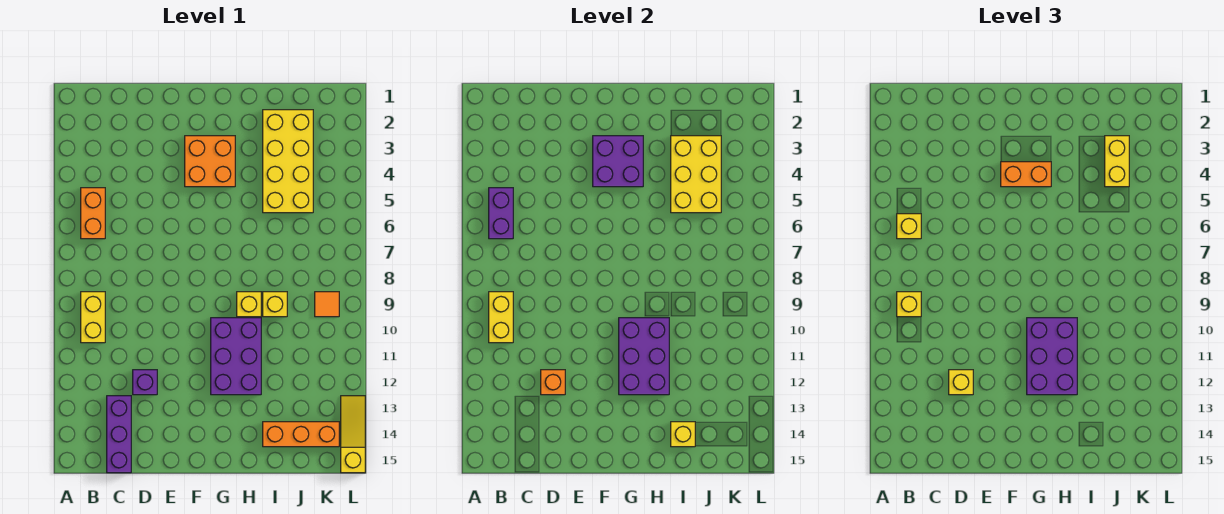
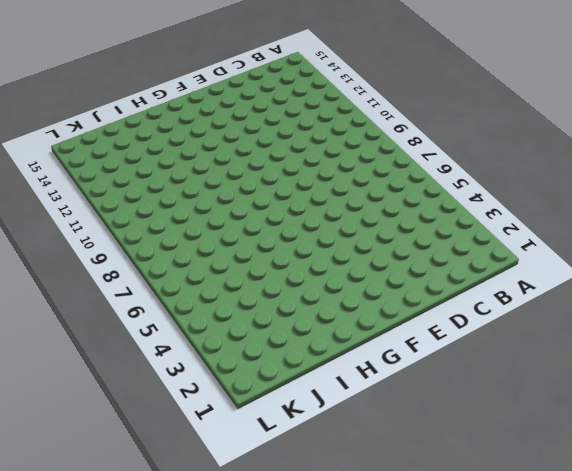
none -> orange 1x2 brick [81,188,105,239]
none -> yellow 1x2 brick [81,292,105,343]
none -> purple 1x3 brick [107,396,131,473]

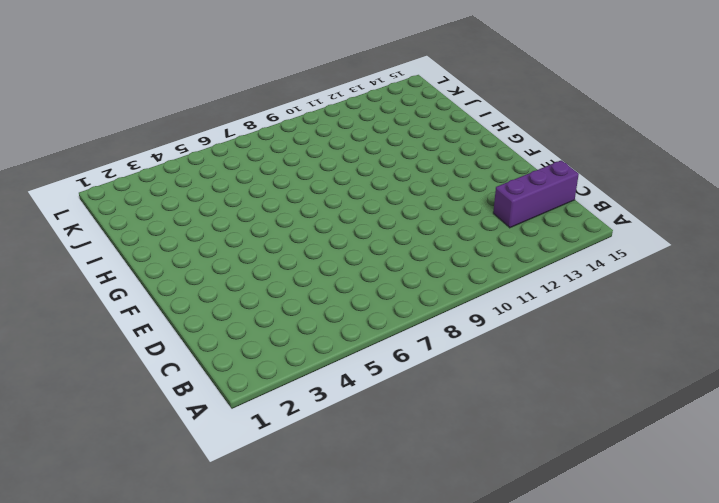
none -> orange 1x2 brick [81,188,105,239]
none -> yellow 1x2 brick [81,292,105,343]
none -> purple 1x1 brick [133,370,157,395]

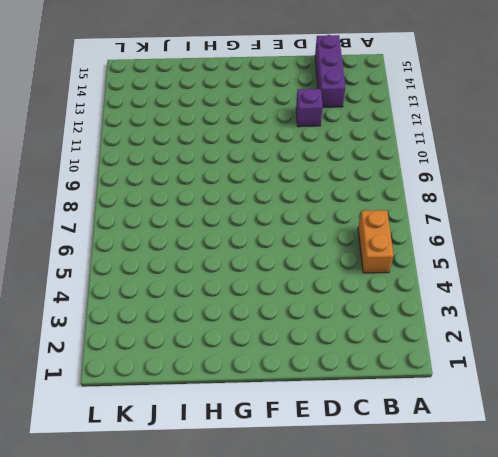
none -> yellow 1x2 brick [81,292,105,343]
none -> orange 2x2 brick [185,136,235,187]
none -> purple 2x3 brick [211,318,261,395]

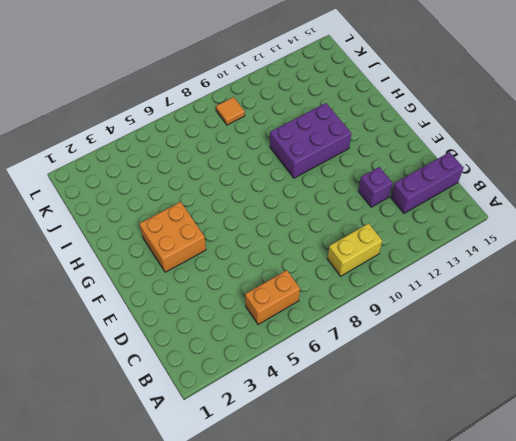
none -> yellow 1x1 brick [237,292,261,317]
none -> yellow 2x4 brick [263,110,313,213]
none -> yellow 1x1 brick [263,292,287,317]

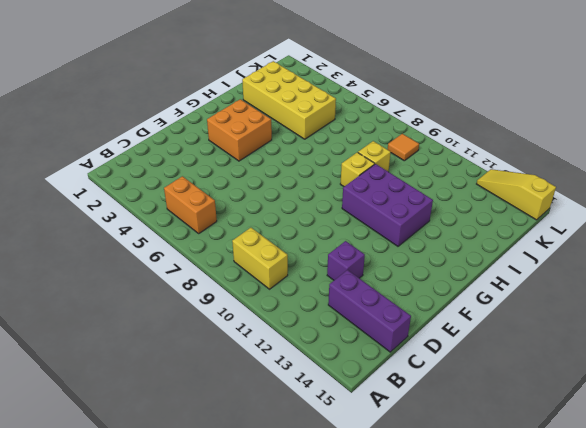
none -> orange 1x3 brick [263,422,339,447]
none -> purple 1x2 brick [489,188,513,239]
none -> yellow 1x2 brick [489,292,513,343]

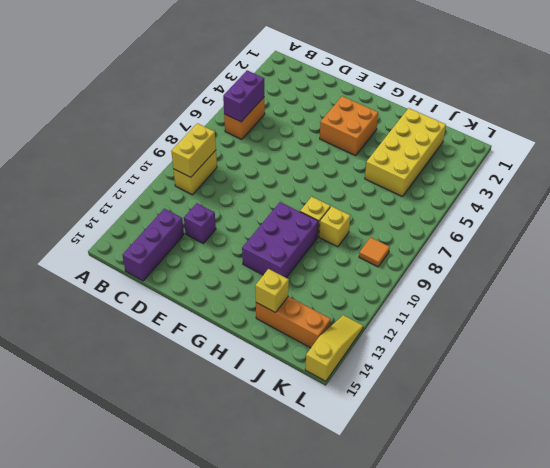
none -> orange 1x1 brick [541,370,565,395]
none -> purple 2x2 brick [593,136,643,187]
none -> purple 2x3 brick [619,318,669,395]

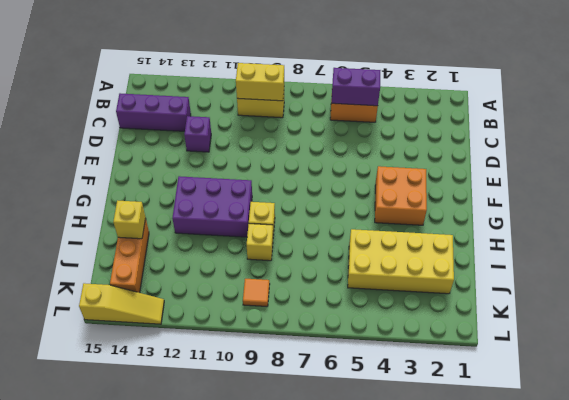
none -> orange 1x1 brick [541,370,565,395]
none -> purple 2x2 brick [593,136,643,187]
none -> purple 2x3 brick [619,318,669,395]

